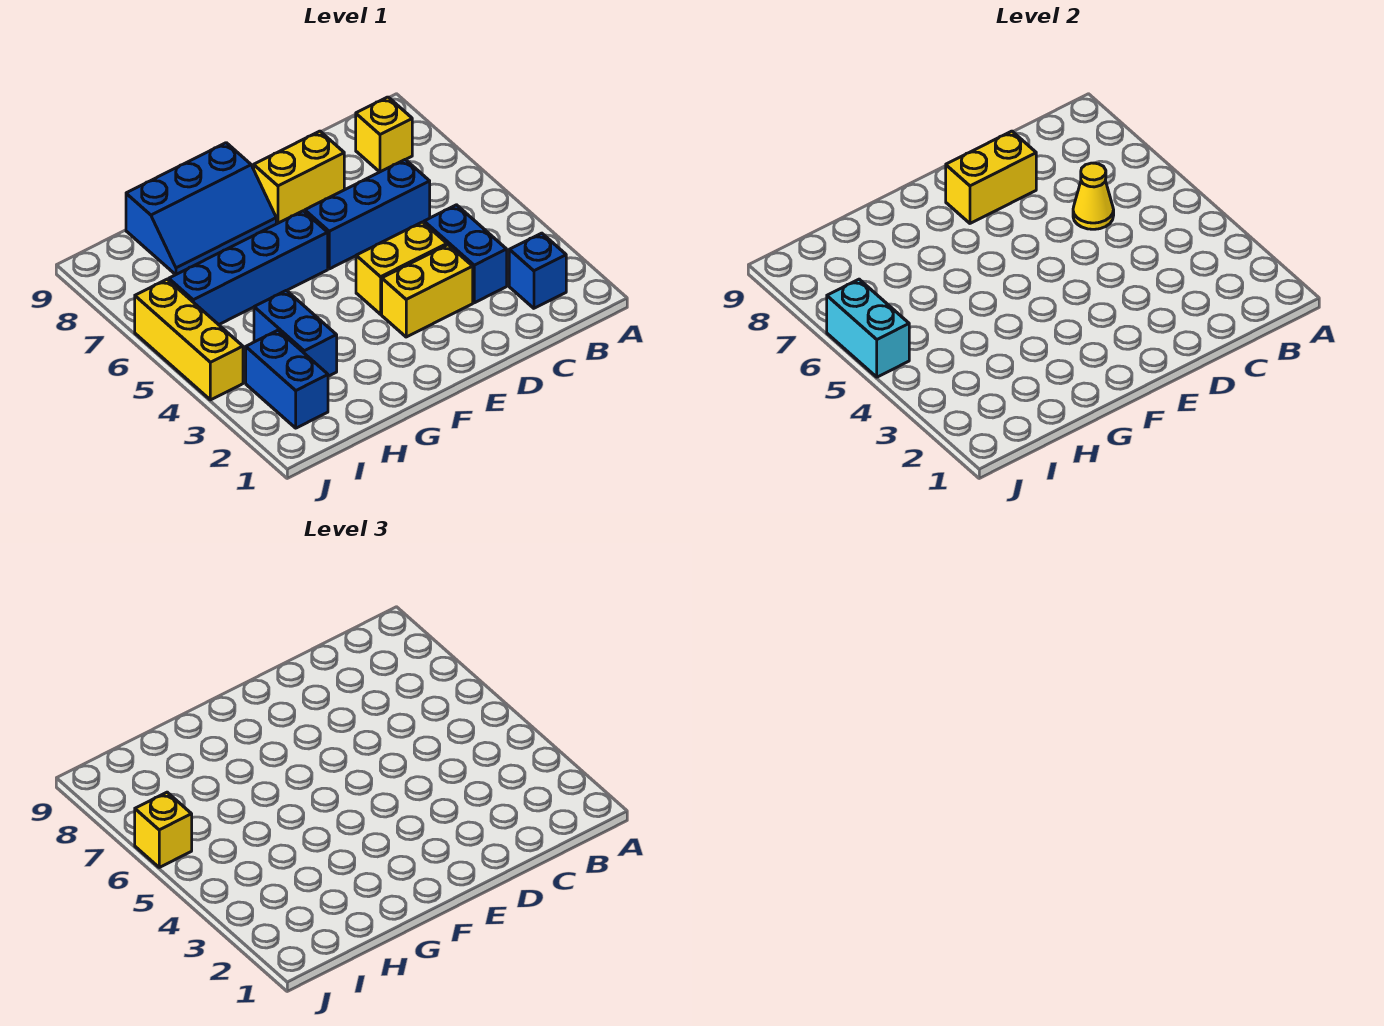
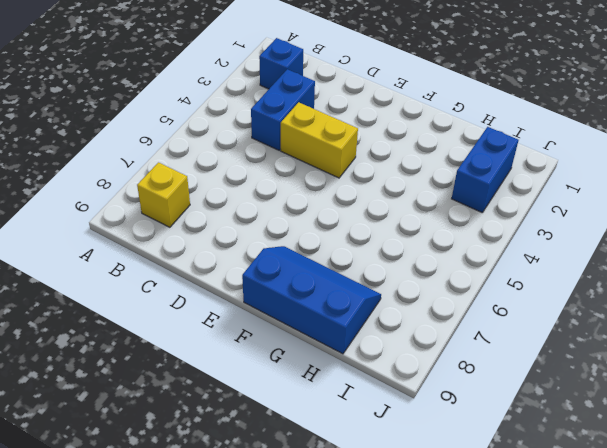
none -> blue 1x3 brick [305,160,430,269]
none -> yellow 1x2 brick [382,245,473,337]
none -> yellow 1x2 brick [254,131,344,223]

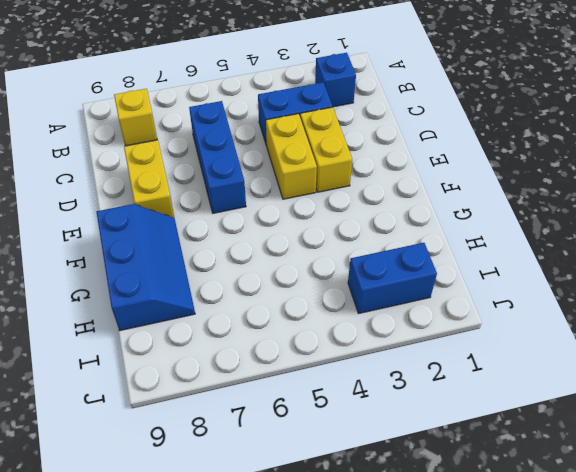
none -> blue 1x4 brick [169,211,328,325]
none -> blue 1x2 brick [254,290,337,376]
none -> yellow 1x3 brick [135,279,243,400]

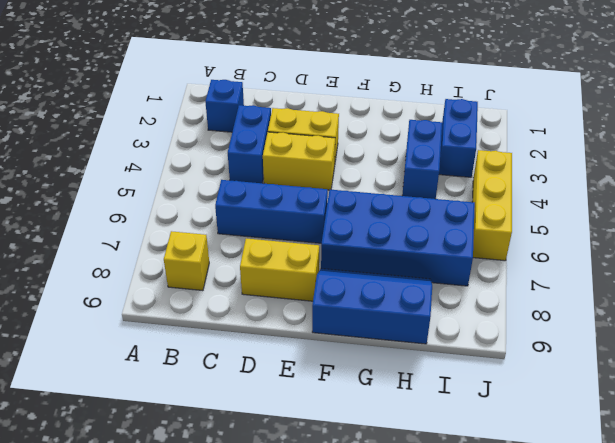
blue 2x4 brick [321,190,475,286] -> blue 1x4 brick [169,211,328,325]
none -> yellow 1x1 cone [1073,163,1114,229]
none -> yellow 1x2 brick [946,131,1036,223]
none -> cyan 1x2 brick [827,279,909,377]

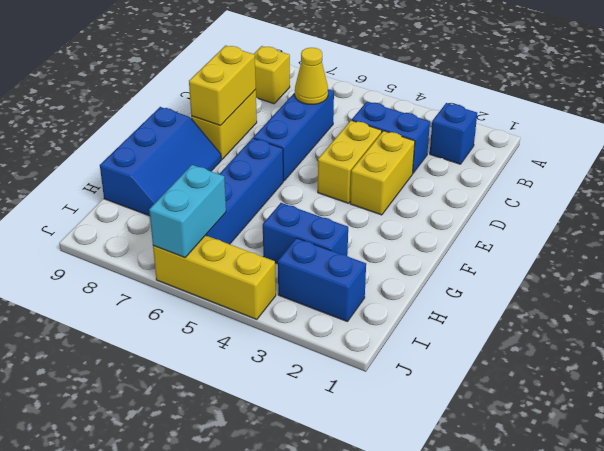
cyan 1x2 brick [149,165,226,258] -> cyan 1x2 brick turned to [827,279,909,377]
none -> yellow 1x1 brick [135,792,192,867]

